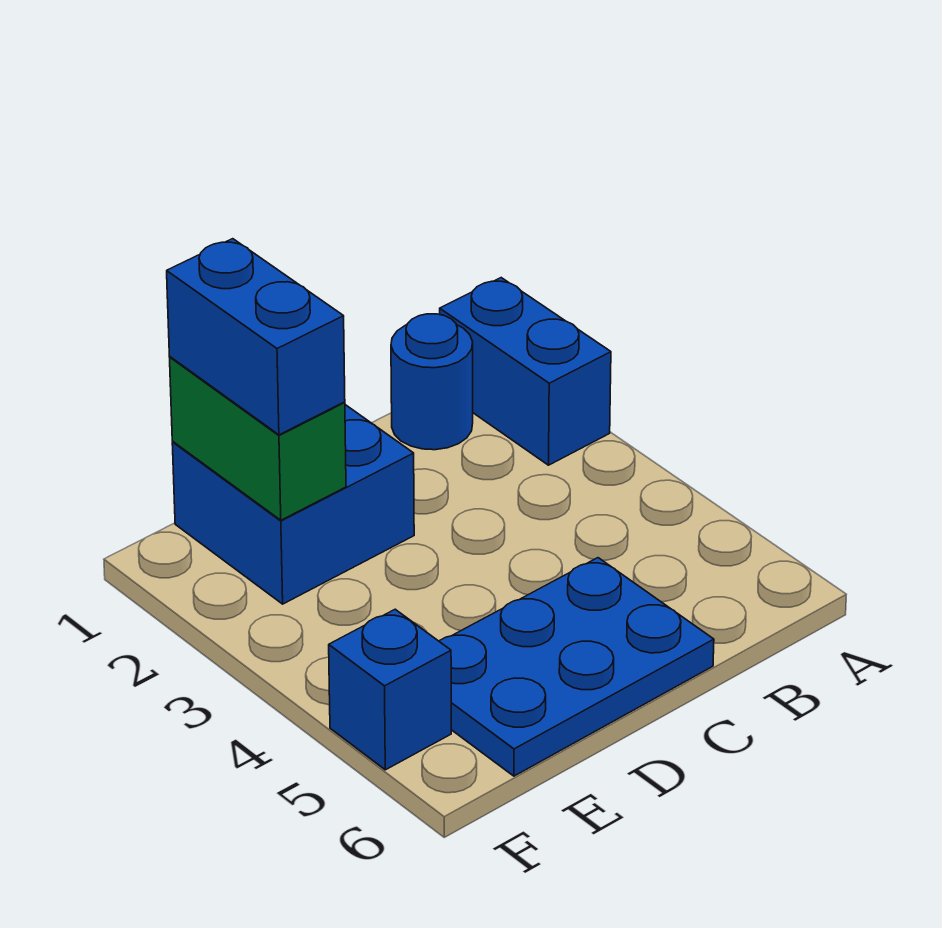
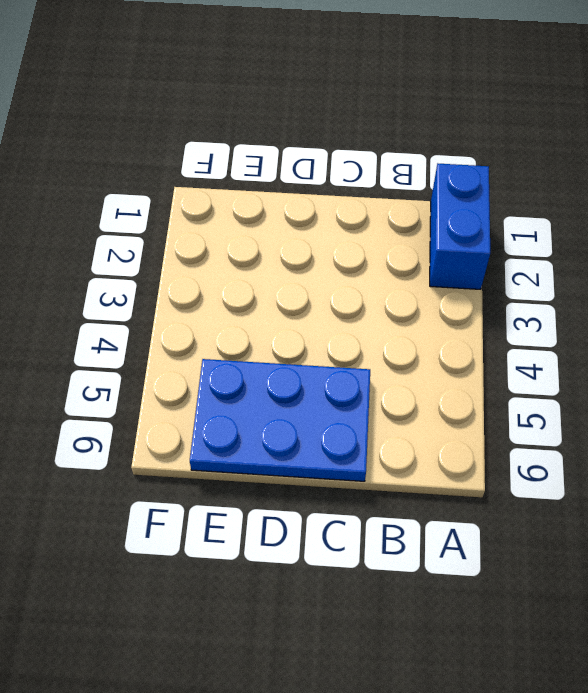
none -> blue 1x1 round brick [391,314,473,450]
none -> blue 2x2 brick [172,405,414,604]

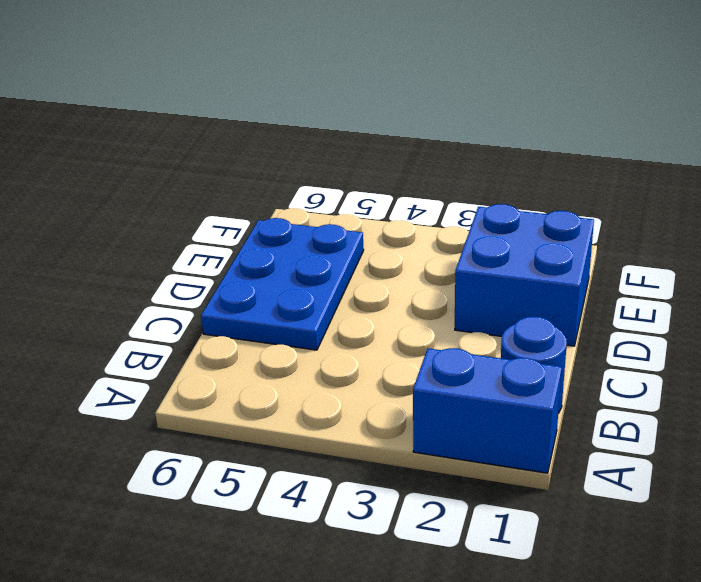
none -> blue 1x1 brick [329,609,451,770]
none -> green 1x2 brick [170,357,346,520]

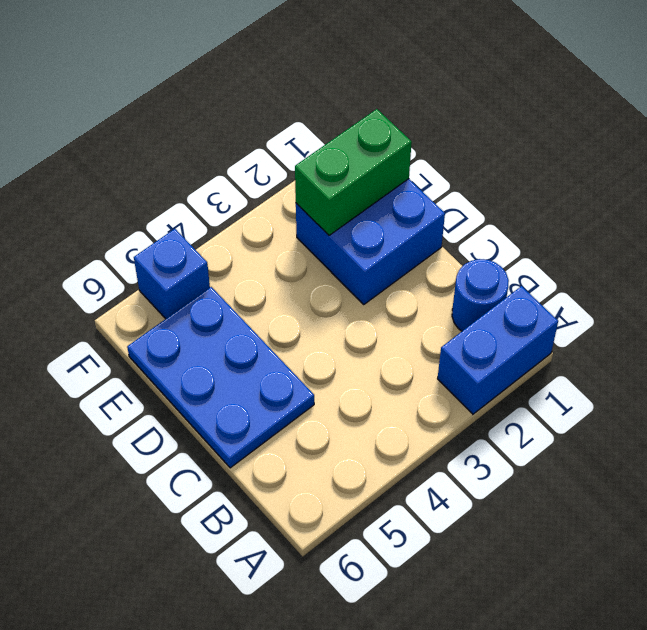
none -> blue 1x2 brick [167,239,345,435]

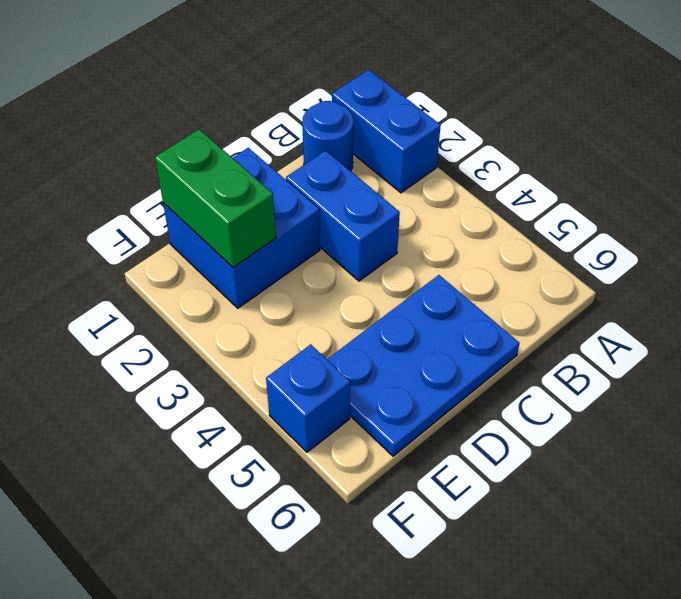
blue 1x2 brick [286,151,400,281] -> blue 1x2 brick moved to [167,239,345,435]

